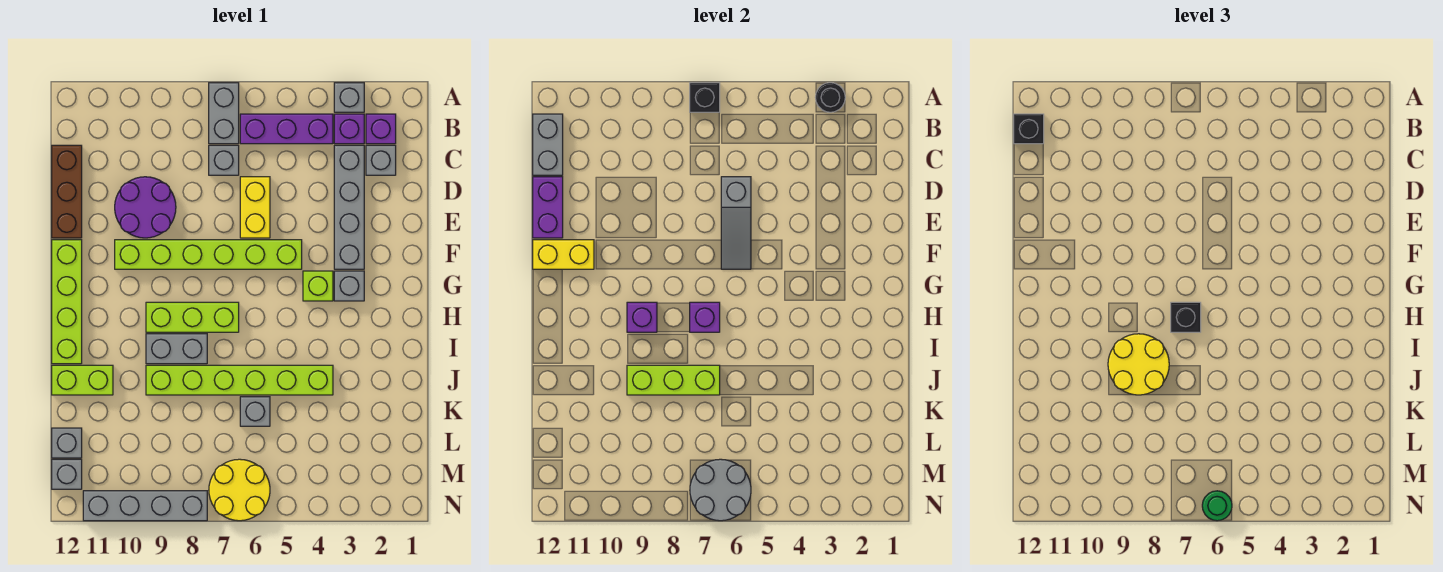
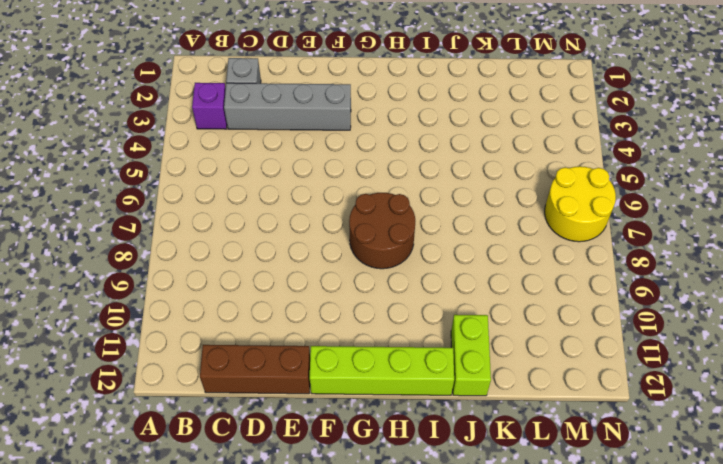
brown 2x2 round brick [349,193,415,269] -> lime 1x3 brick [146,302,239,332]
none -> grey 1x1 brick [334,83,364,112]
none -> grey 1x2 brick [209,83,239,144]
none -> purple 1x1 brick [366,114,396,144]
none -> purple 1x3 brick [240,114,333,144]

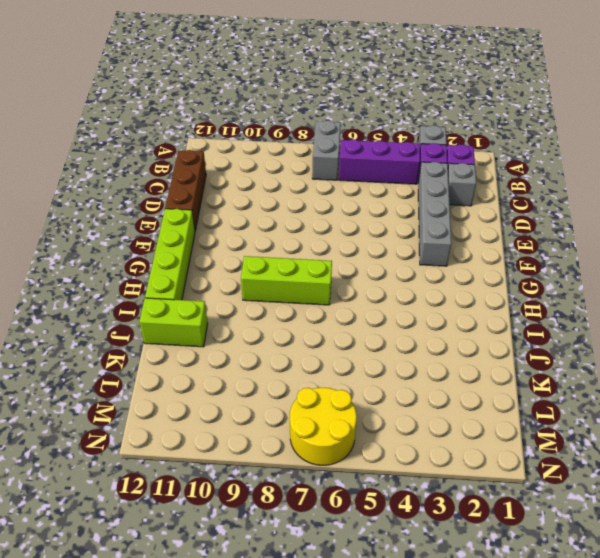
none -> grey 1x1 brick [209,145,239,175]
none -> yellow 1x2 brick [240,177,270,238]
none -> purple 2x2 round brick [115,177,176,238]
none -> lime 1x6 brick [115,240,302,269]

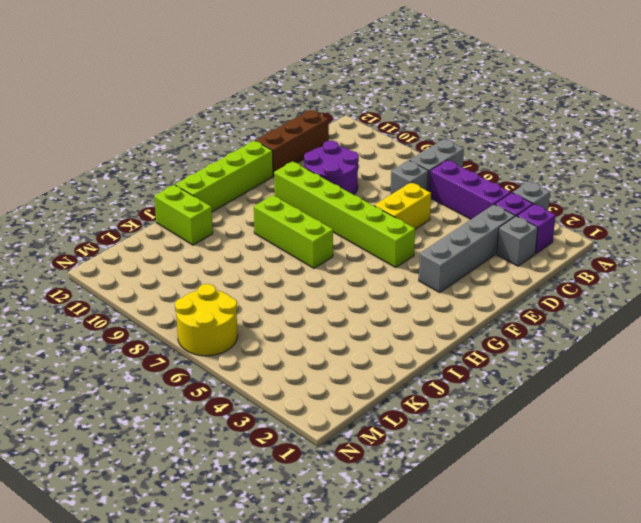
none -> grey 1x1 brick [334,271,364,301]
none -> lime 1x1 brick [303,271,333,301]
none -> grey 1x2 brick [146,334,207,364]
none -> lime 1x6 brick [146,365,333,395]

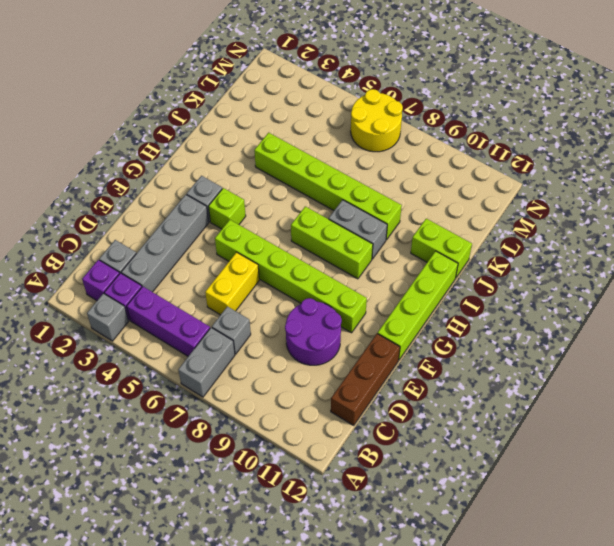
none -> grey 1x1 brick [240,397,270,426]
none -> grey 1x1 brick [52,428,82,458]
none -> grey 1x1 brick [52,459,82,489]
none -> grey 1x4 brick [83,491,207,521]

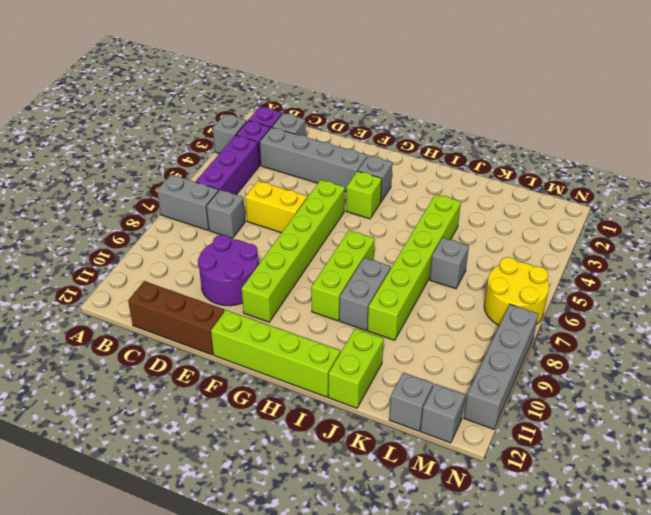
none -> black 1x1 round brick [815,83,845,112]
none -> black 1x1 brick [690,83,720,112]
none -> grey 1x2 brick [533,114,563,175]
none -> grey 1x3 slope [721,177,751,269]

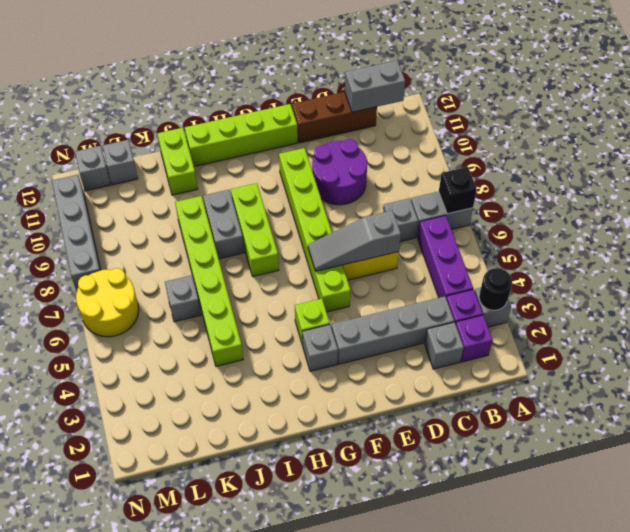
none -> purple 1x2 brick [533,177,563,238]
none -> yellow 1x2 brick [533,240,594,269]
none -> purple 1x1 brick [690,302,720,332]
none -> purple 1x1 brick [627,302,657,332]

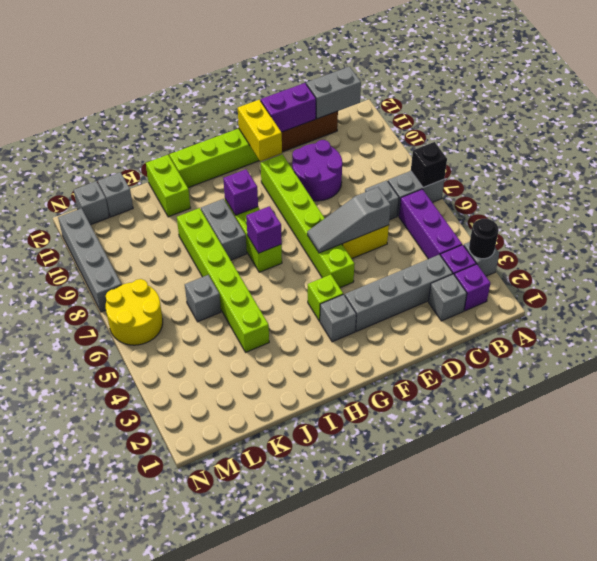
none -> lime 1x3 brick [627,365,720,395]
none -> grey 2x2 round brick [690,459,751,521]
none -> black 1x1 brick [1014,114,1044,144]
none -> black 1x1 brick [1171,302,1201,332]

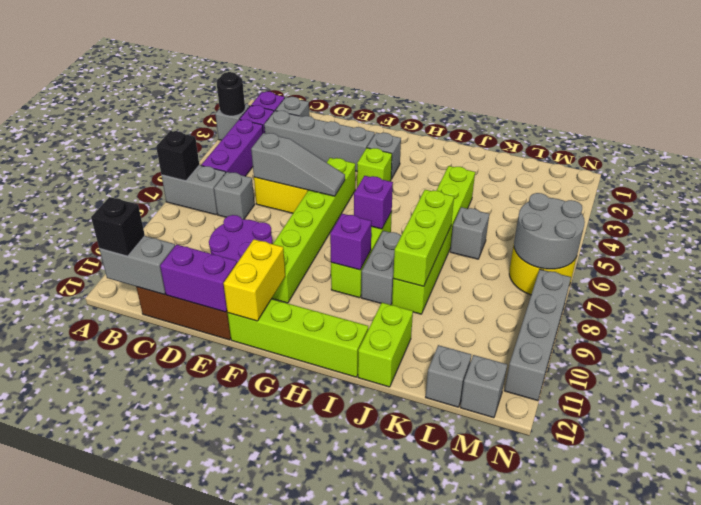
none -> black 1x1 brick [1171,302,1201,332]
none -> yellow 2x2 round brick [1108,334,1169,395]
none -> green 1x1 round brick [1202,491,1232,521]

